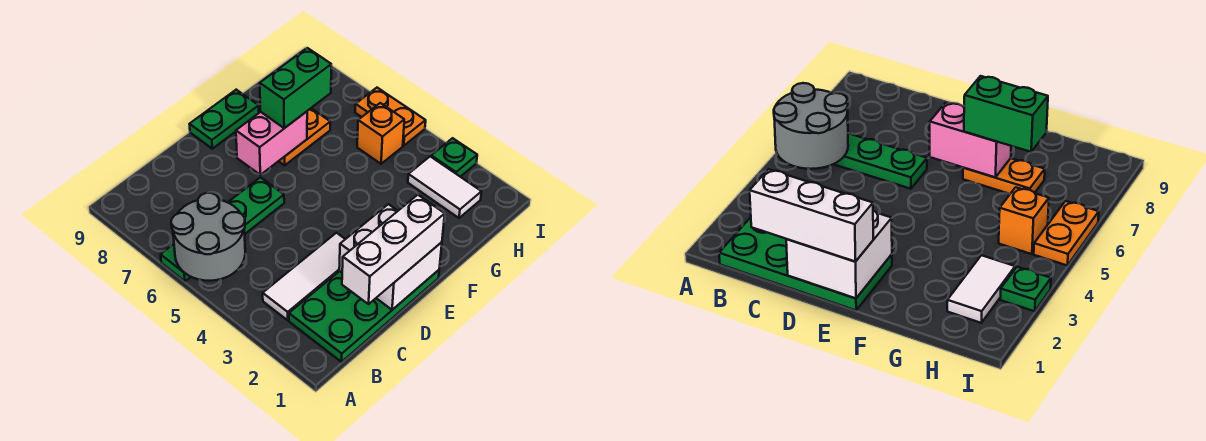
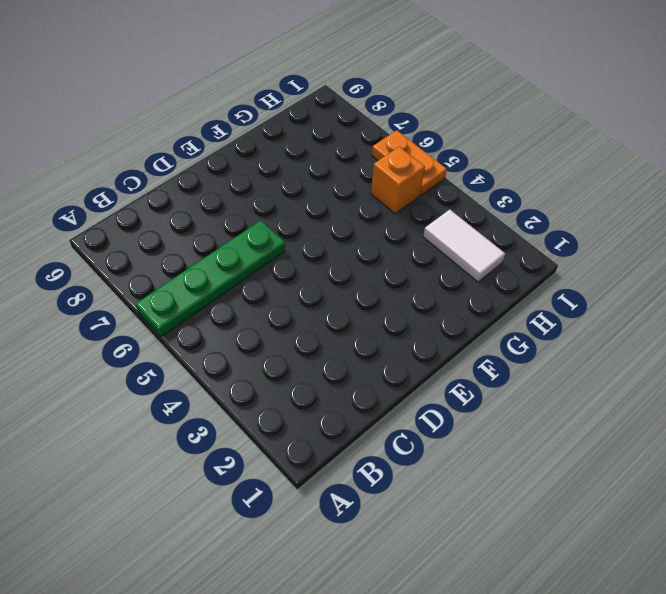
none -> green 2x4 plate [289,270,439,362]
none -> white 1x3 tile [263,233,345,320]
none -> green 1x2 plate [190,90,259,149]

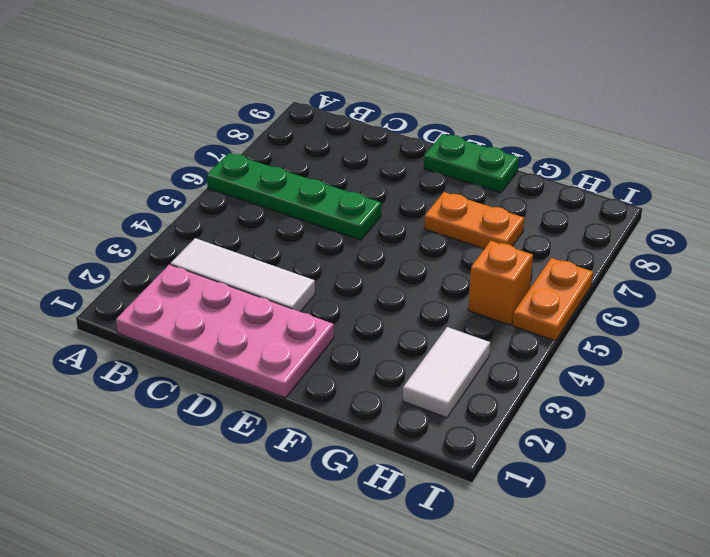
pink 2x4 plate [116,264,334,398] -> green 2x4 plate [289,270,439,362]
none -> green 1x1 plate [431,138,477,177]
none -> grey 2x2 round brick [171,193,245,281]
none -> white 2x2 brick [339,204,442,310]

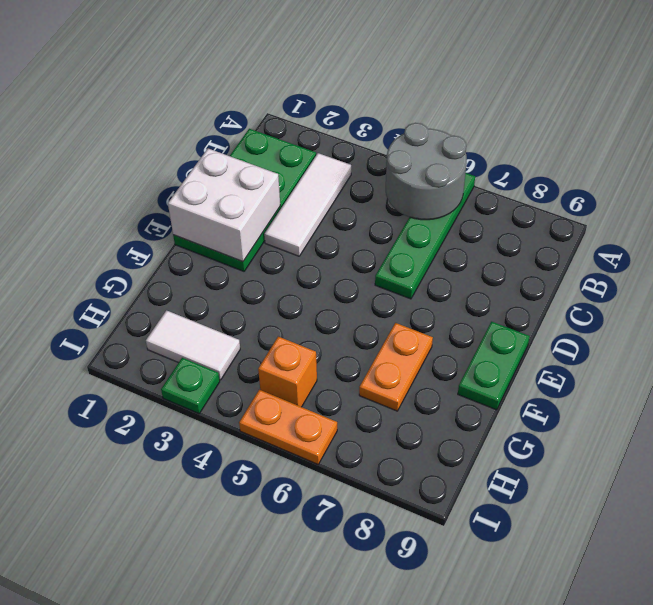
none -> pink 1x2 brick [236,112,307,175]
none -> white 1x3 brick [342,195,445,304]
none -> green 1x2 brick [260,48,331,128]

